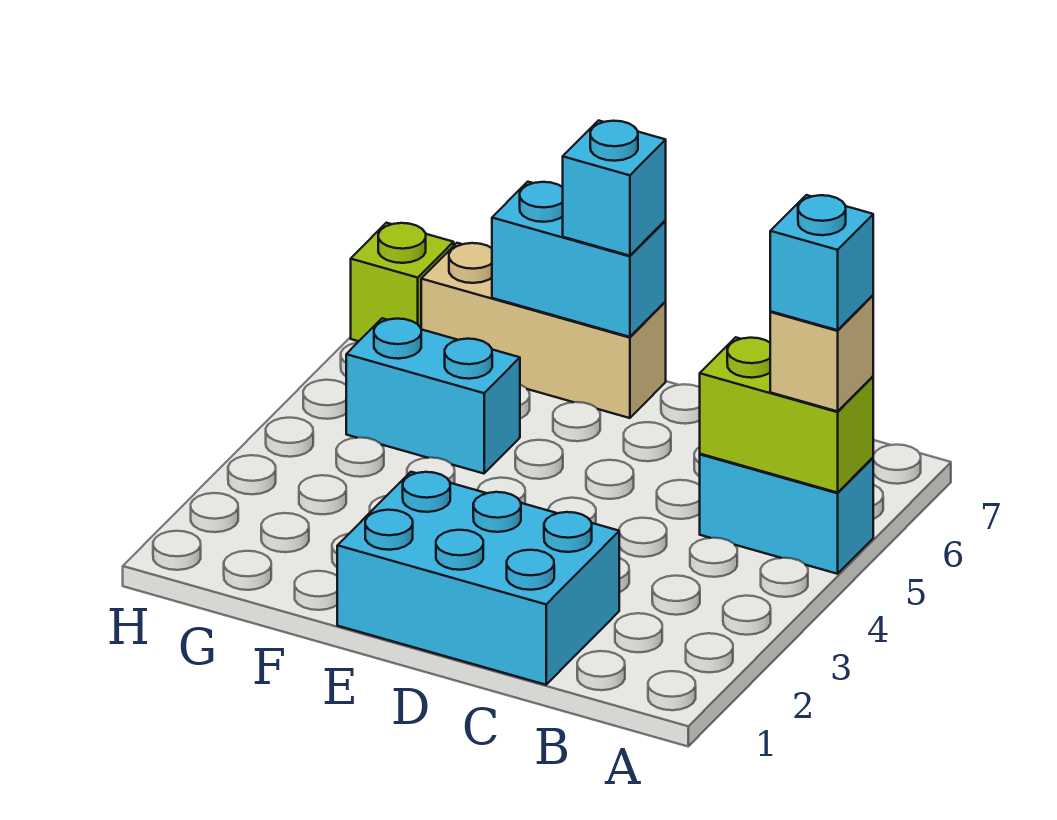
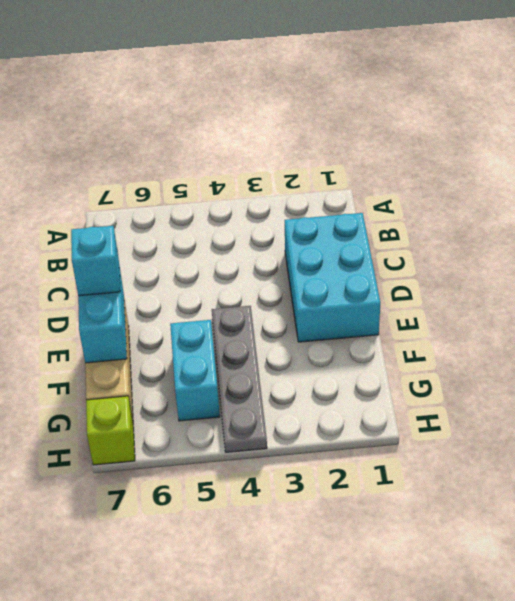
grey 1x4 plate [212,306,267,452] -> none
none -> cyan 1x2 brick [700,454,873,574]
none -> lime 1x2 brick [700,337,873,493]

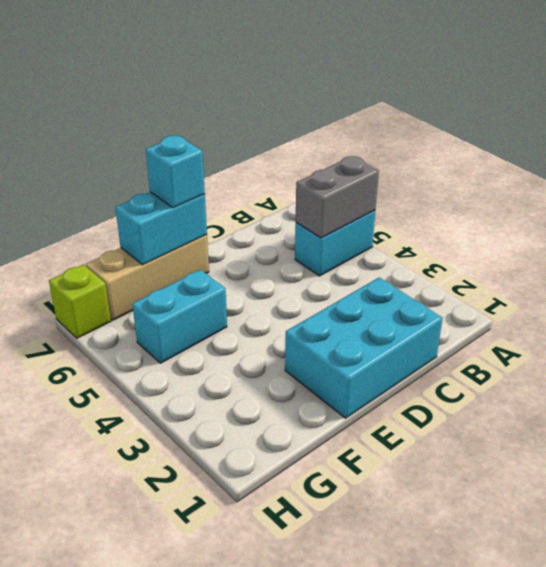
grey 1x2 brick [296,156,379,238] -> lime 1x2 brick [700,337,873,493]
none -> tan 1x1 brick [770,295,873,411]
none -> cyan 1x1 brick [770,195,873,330]

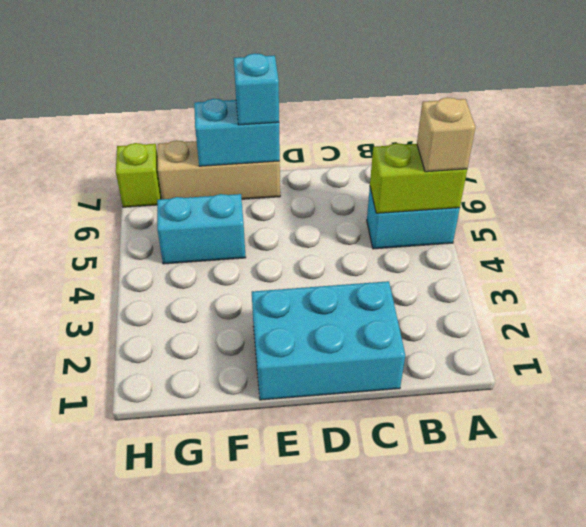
none -> cyan 1x1 brick [770,195,873,330]

